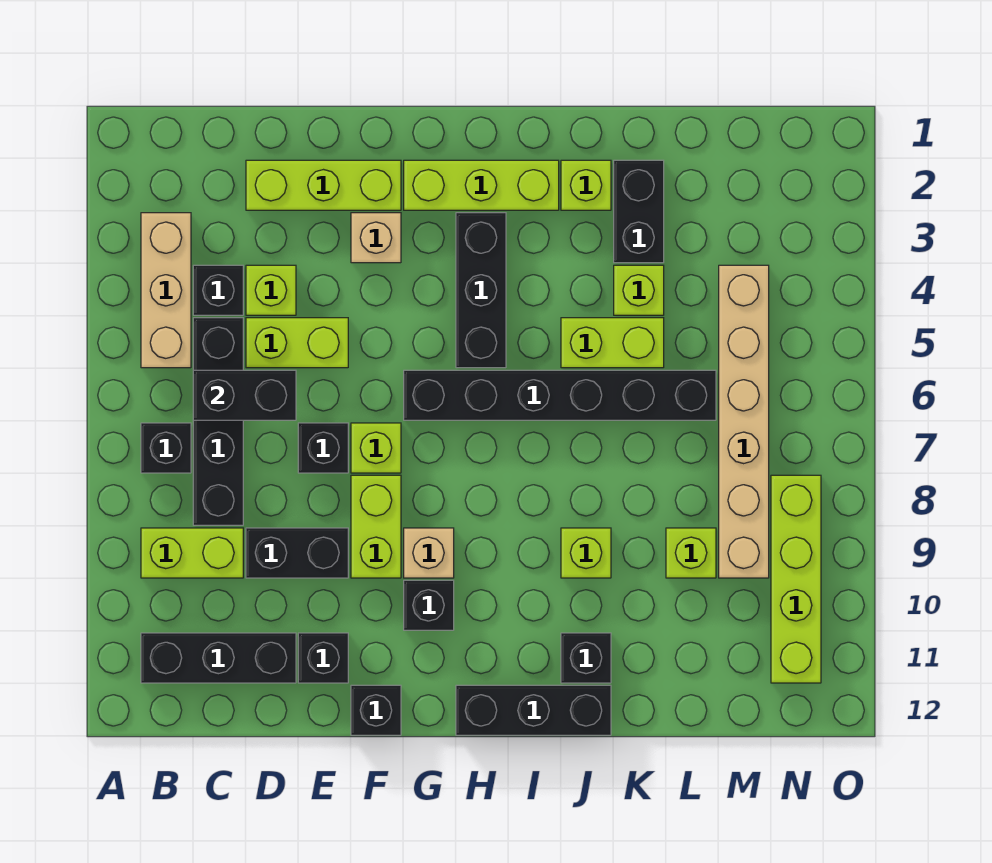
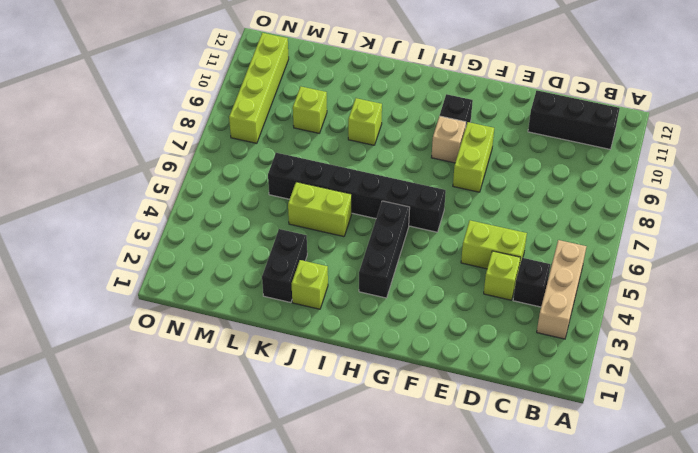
none -> black 1x1 brick [141,423,191,473]
none -> lime 1x2 brick [141,528,243,578]
none -> black 1x4 brick [193,318,243,525]
none -> lime 1x3 brick [246,160,401,210]

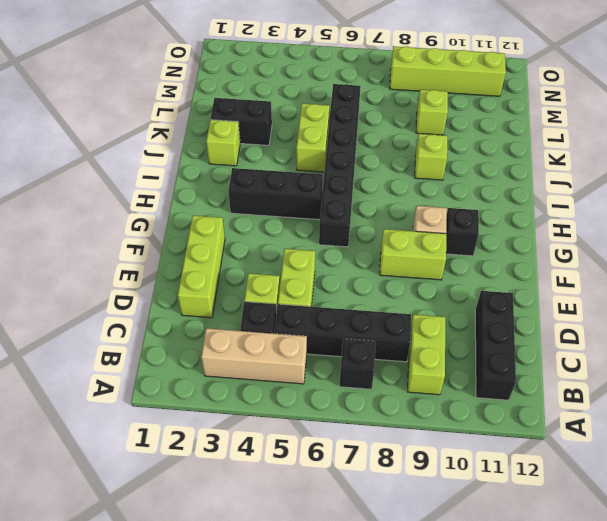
none -> black 1x2 brick [246,528,348,578]
none -> black 1x1 brick [298,423,348,473]
none -> black 1x1 brick [298,633,348,683]
none -> tan 1x1 brick [351,213,401,263]

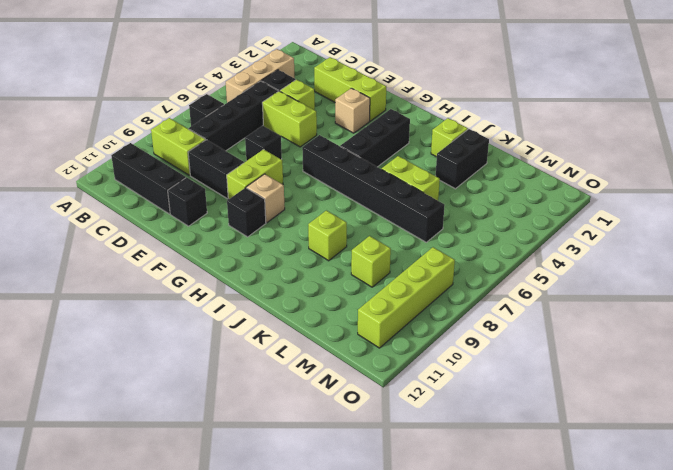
none -> lime 1x1 brick [351,423,401,473]
none -> black 1x1 brick [351,685,401,735]
none -> lime 1x3 brick [404,160,559,210]
none -> black 1x3 brick [456,685,611,735]

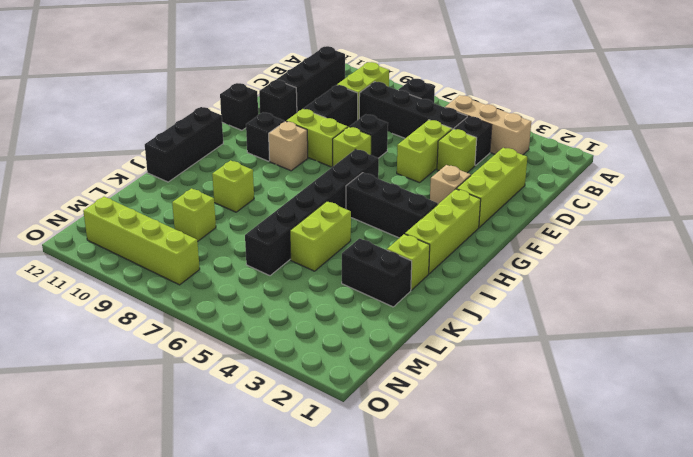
none -> black 1x1 brick [561,633,611,683]
none -> lime 1x1 brick [614,265,664,315]
none -> tan 1x6 brick [719,265,769,578]
none -> black 1x2 brick [193,370,296,420]

